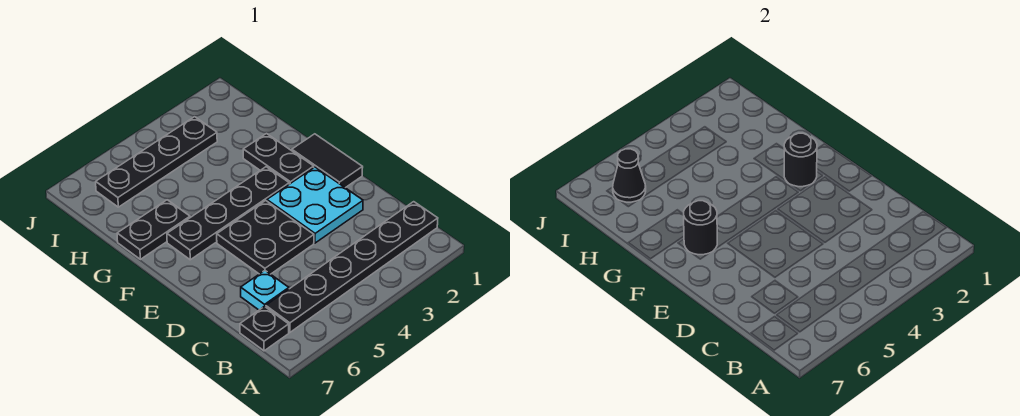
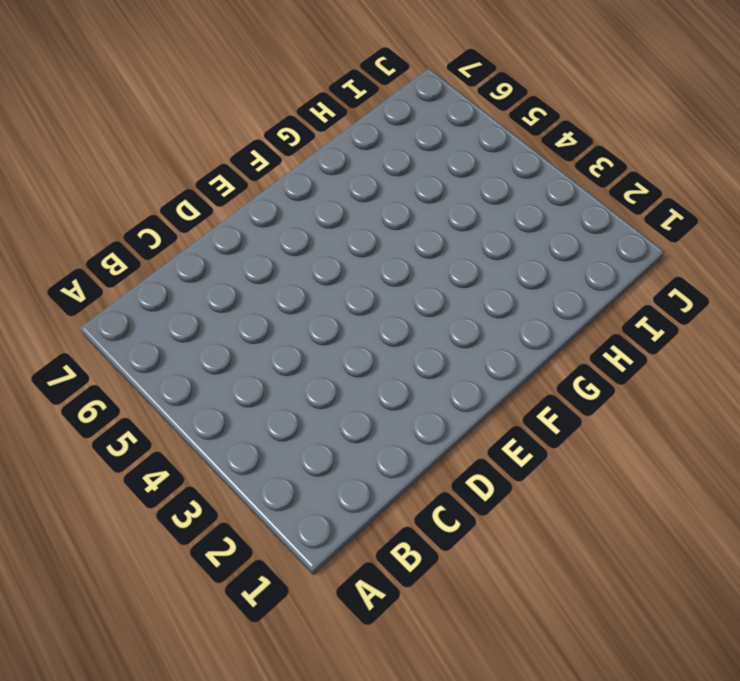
none -> black 1x6 plate [266,202,438,333]
none -> black 1x1 plate [240,306,289,351]
none -> cyan 1x1 plate [241,271,289,310]

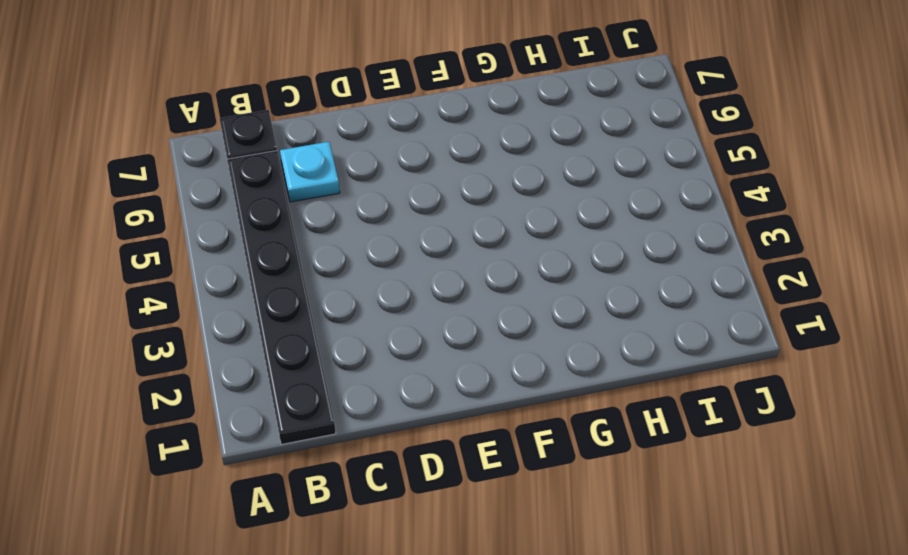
none -> cyan 2x2 plate [267,167,363,243]
none -> black 2x2 plate [217,201,314,274]
none -> black 1x2 tile [292,134,363,188]

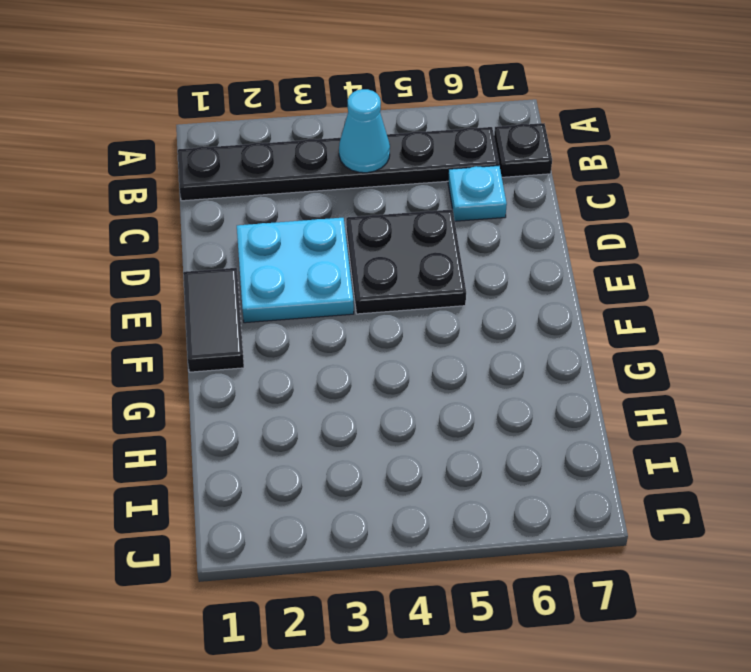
cyan 1x1 cone [339,89,390,173] -> none
none -> black 1x2 plate [243,134,314,184]
none -> black 1x4 plate [167,167,289,260]
none -> black 1x2 plate [117,200,190,259]

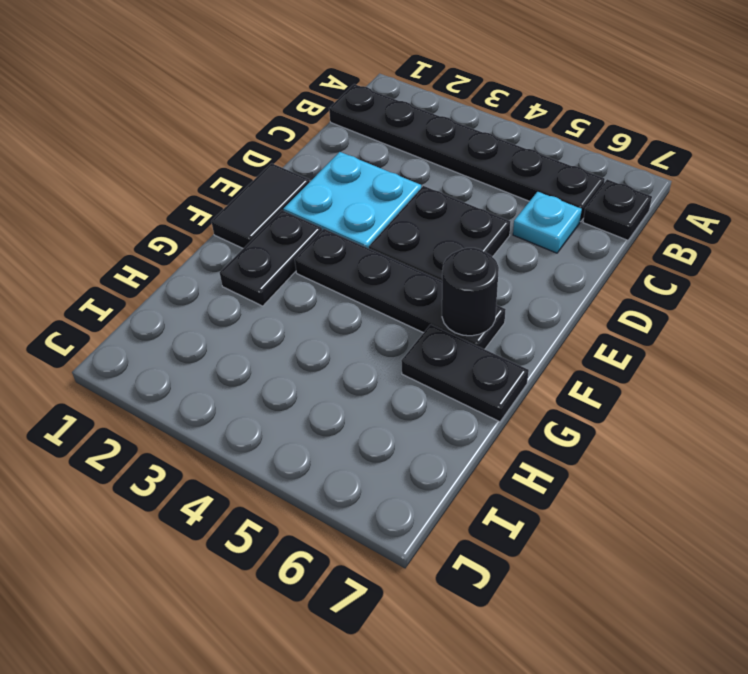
none -> black 1x4 plate [96,117,217,207]
none -> black 1x1 round brick [784,133,817,187]
none -> black 1x1 cone [613,149,646,202]

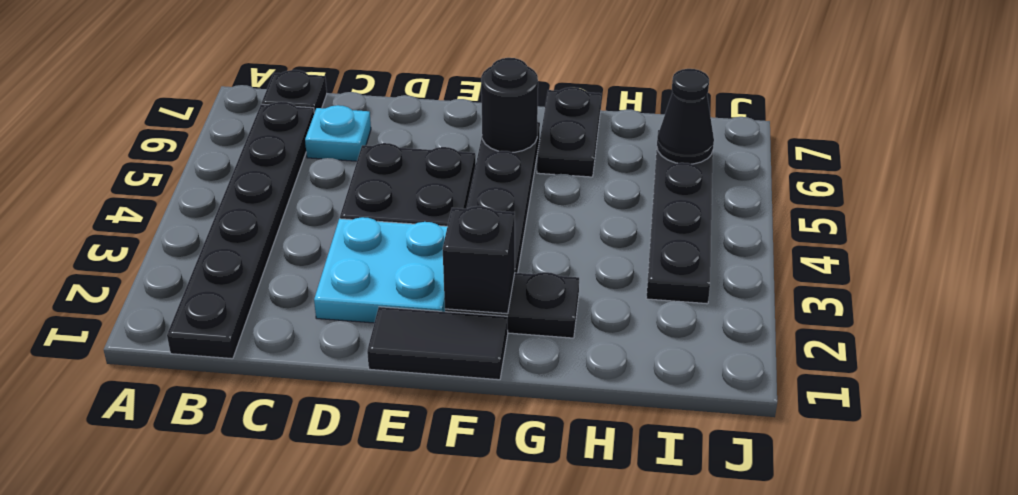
black 1x1 brick [443,206,515,314] -> black 1x1 round brick [784,133,817,187]

